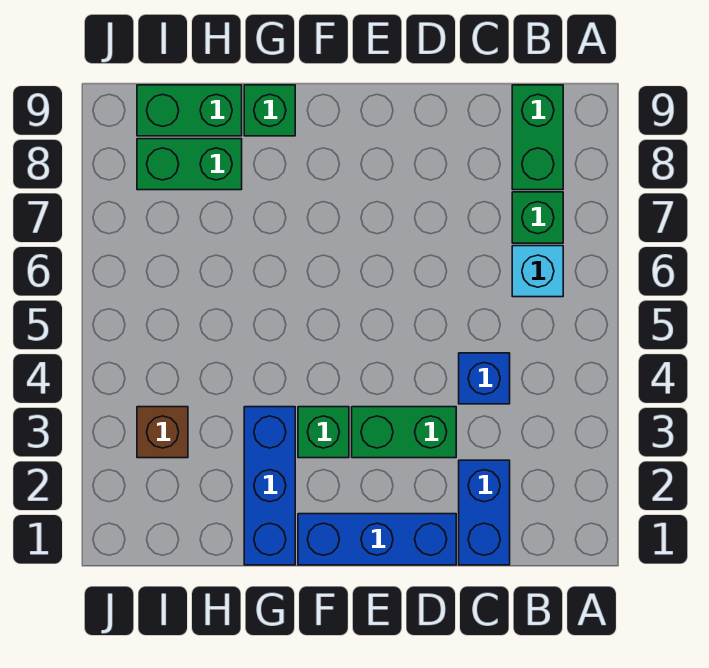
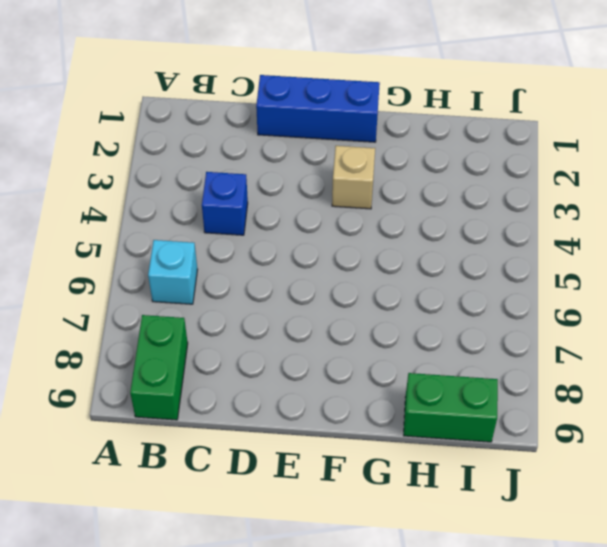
tan 1x1 brick [332,146,375,209] -> green 1x1 brick [298,407,349,458]
none -> green 1x1 brick [512,192,563,243]
none -> blue 1x2 brick [459,460,510,565]
none -> green 1x2 brick [352,407,456,458]

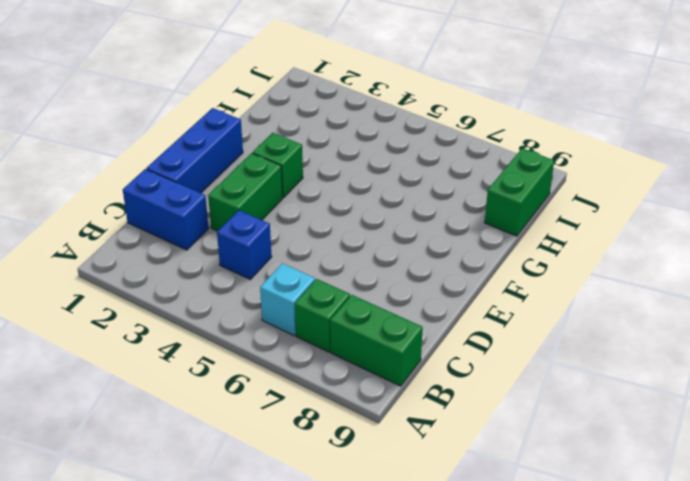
none -> blue 1x3 brick [244,407,295,565]
none -> green 1x1 brick [244,85,295,136]
none -> green 1x2 brick [137,139,242,190]

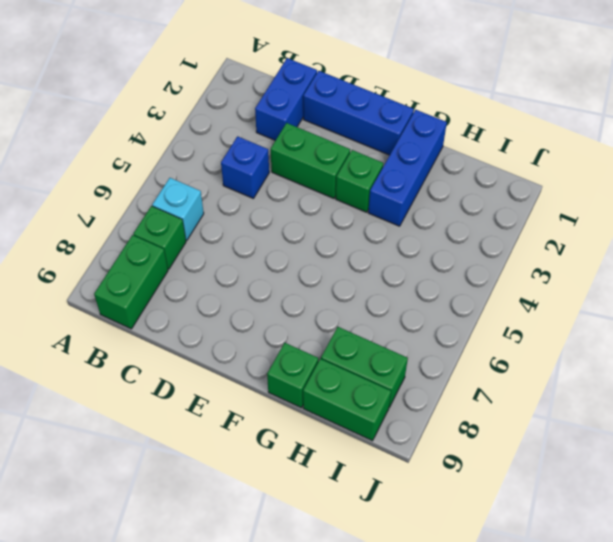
none -> brown 1x1 brick [137,407,188,458]

